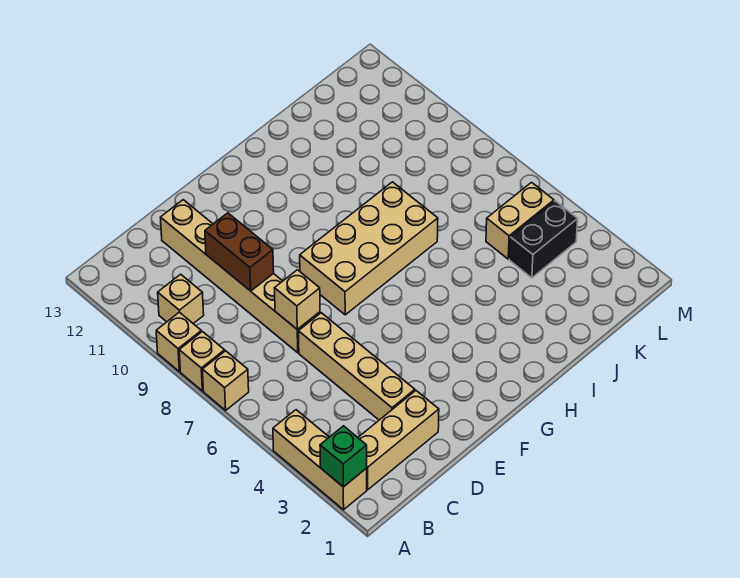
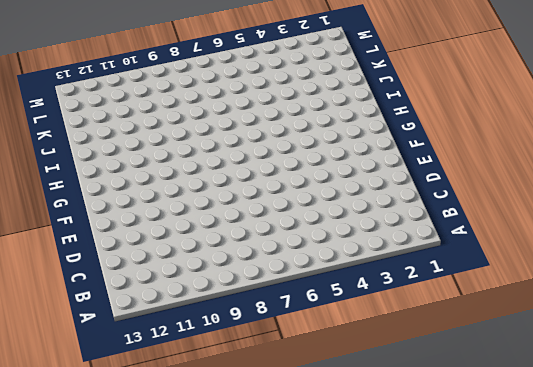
none -> tan 1x3 brick [273,410,367,510]
none -> tan 1x1 brick [202,351,249,410]
none -> tan 1x1 brick [179,332,225,391]

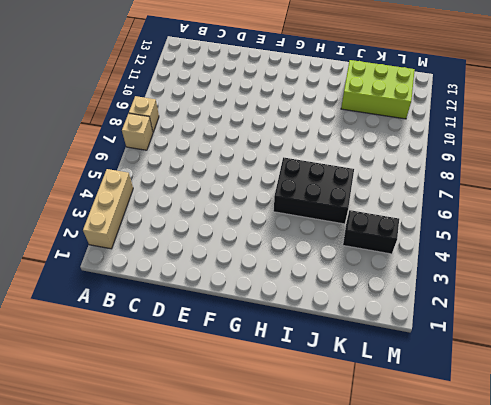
black 2x3 brick [274,157,354,224] -> none
lime 2x3 brick [341,60,415,119] -> none
none -> tan 1x1 brick [156,312,201,372]
none -> tan 1x3 brick [358,391,439,490]
none -> tan 1x1 brick [158,274,204,324]

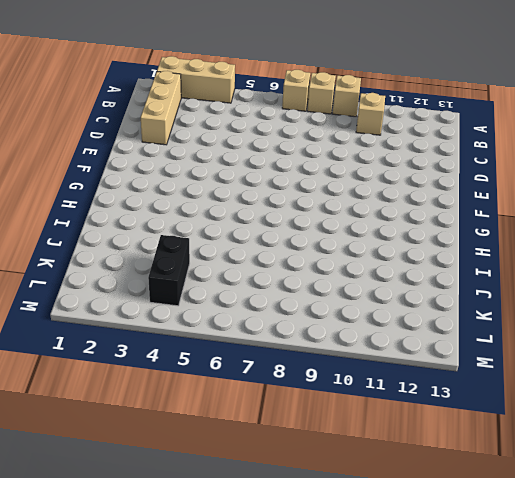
none -> tan 1x4 brick [298,313,415,420]
none -> tan 1x6 brick [160,200,320,353]
none -> tan 2x4 brick [300,182,438,315]

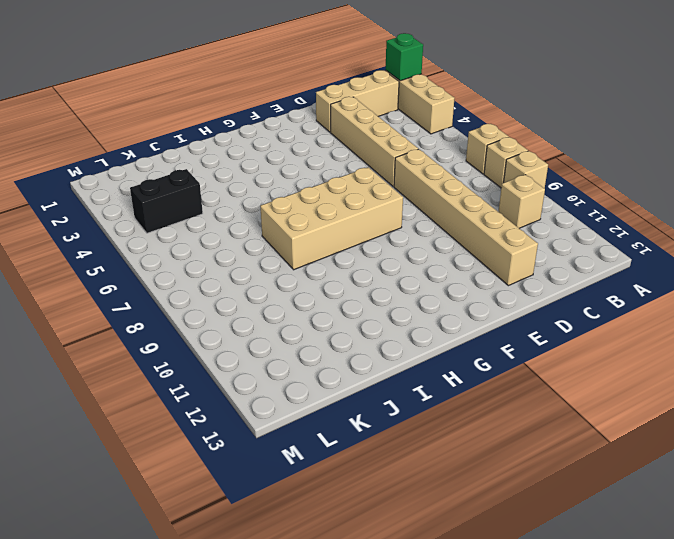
none -> tan 1x2 brick [486,183,554,259]
none -> tan 1x1 brick [275,270,320,329]
none -> brown 1x2 brick [205,213,274,291]

